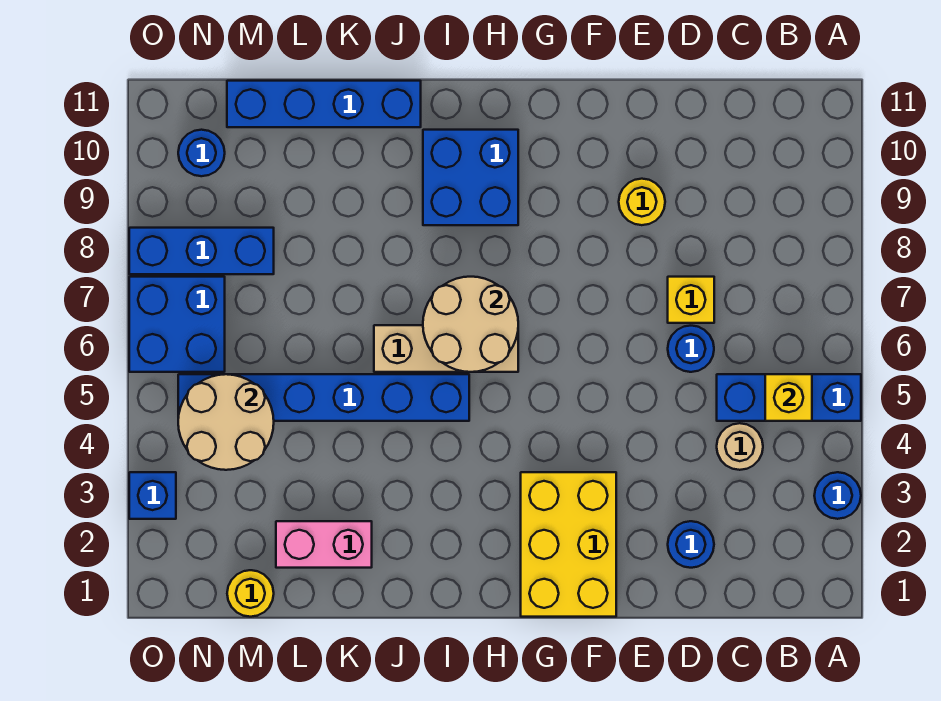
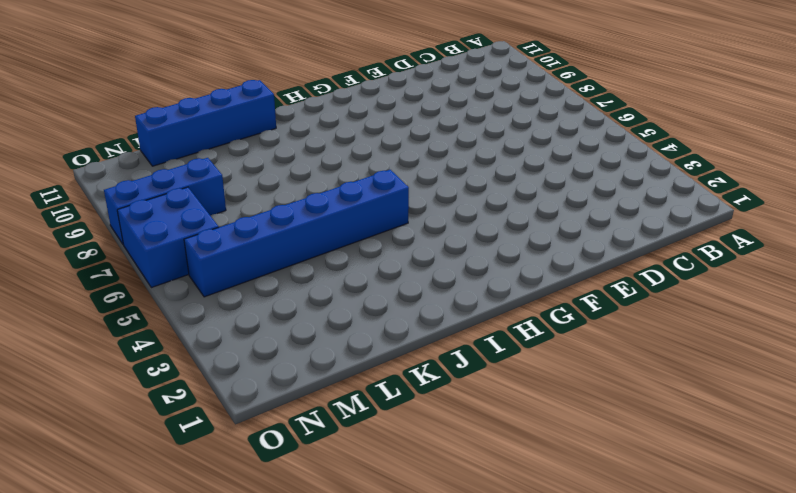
none -> blue 1x1 round brick [814,472,861,519]
none -> blue 1x3 brick [717,374,861,421]
none -> tan 1x1 round brick [717,423,763,470]

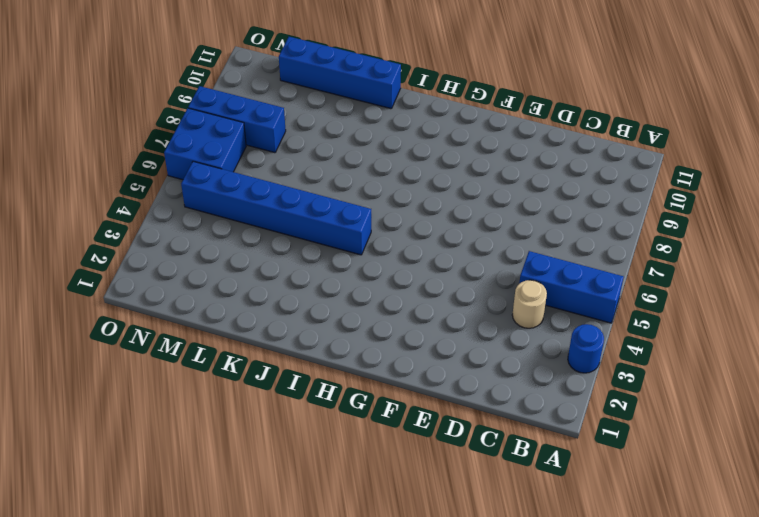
none -> blue 1x1 round brick [668,521,714,568]
none -> blue 1x1 round brick [668,326,714,372]
none -> yellow 1x1 brick [668,277,714,323]

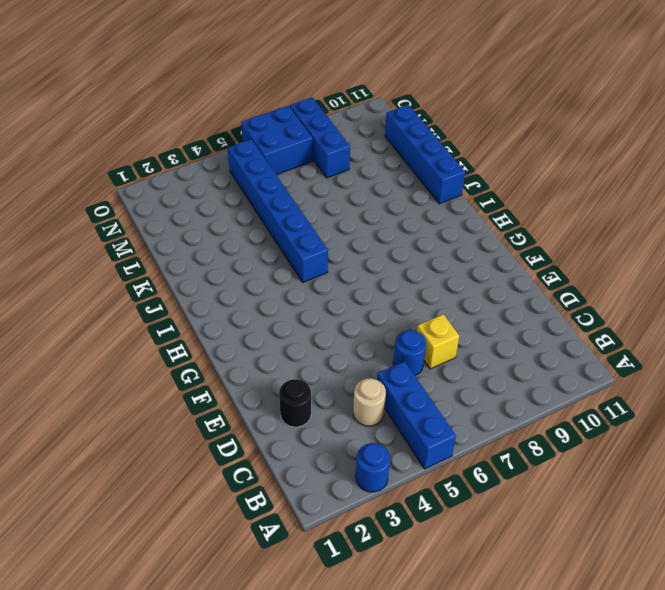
black 1x1 round brick [279,379,311,427] -> blue 1x1 round brick [668,521,714,568]
none -> yellow 1x1 round brick [619,179,665,225]
none -> yellow 2x3 brick [521,472,616,617]
none -> tan 1x3 brick [374,325,518,372]

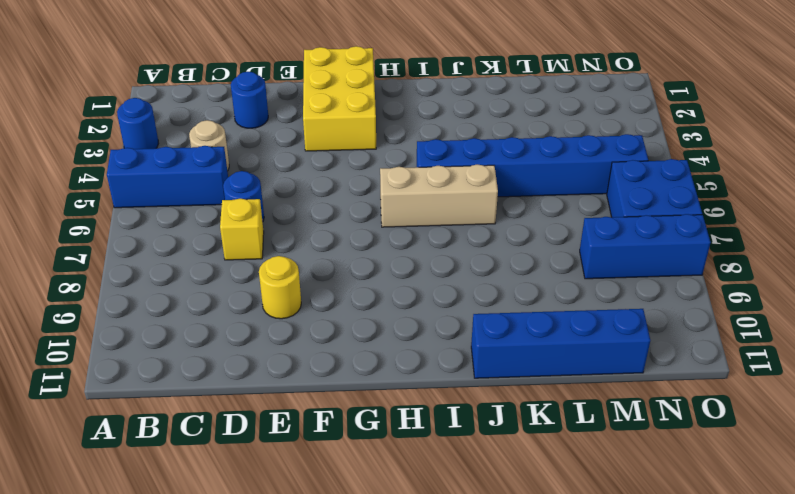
none -> blue 2x2 brick [423,130,518,225]
none -> pink 1x2 brick [276,521,372,568]
none -> yellow 1x1 round brick [227,570,274,617]

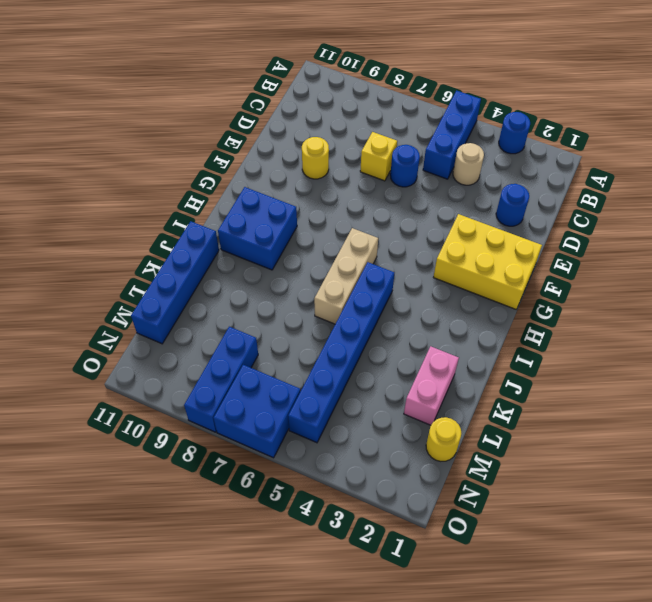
none -> blue 1x1 round brick [178,130,225,176]
none -> blue 1x1 brick [129,472,176,519]
none -> yellow 1x1 brick [765,374,812,421]

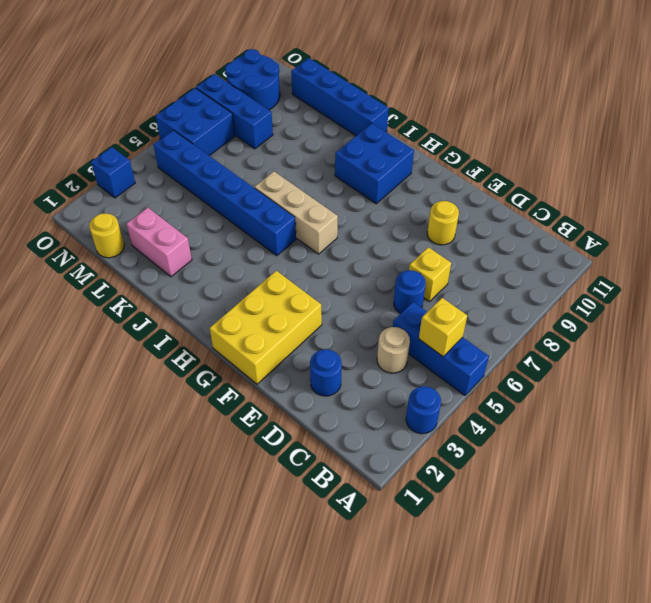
blue 2x2 round brick [225,49,280,110] -> blue 1x1 round brick [178,130,225,176]
none -> tan 2x2 round brick [423,277,518,372]
none -> tan 2x2 round brick [178,374,274,470]

